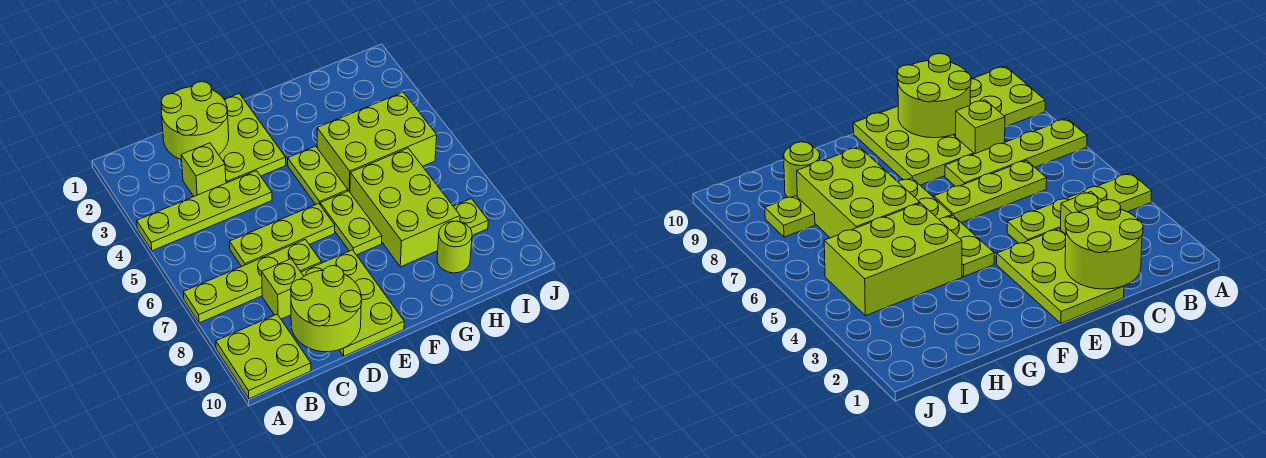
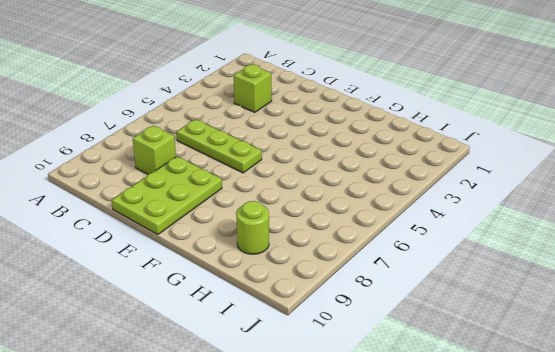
none -> lime 1x4 plate [137,171,272,251]
none -> lime 1x4 plate [183,239,321,323]
none -> lime 2x2 plate [216,314,311,399]

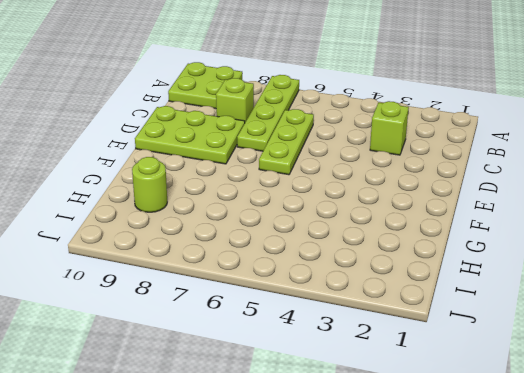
none -> lime 1x4 plate [137,171,272,251]
none -> lime 2x3 plate [219,94,286,183]
none -> lime 1x2 plate [288,146,348,204]

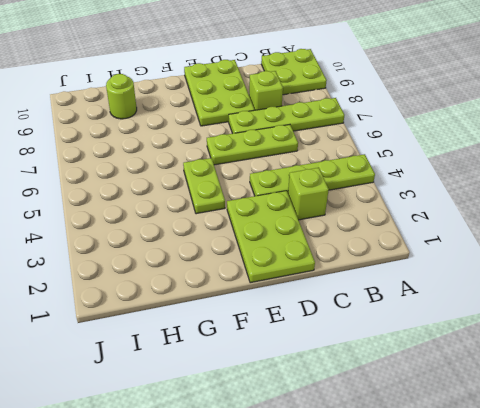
none -> lime 1x2 plate [320,191,382,255]
none -> lime 2x3 brick [317,92,437,192]
none -> lime 2x3 brick [350,148,460,267]

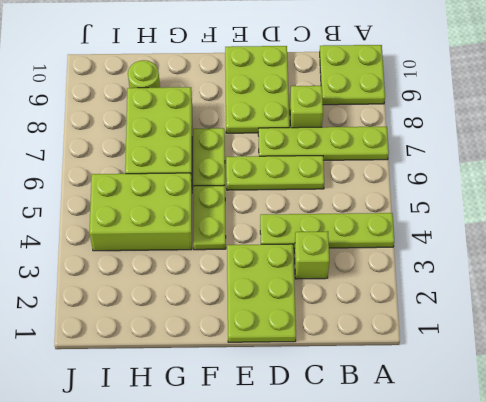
none -> lime 1x1 plate [453,199,488,235]
none -> lime 2x2 round brick [161,82,229,160]
none -> lime 2x2 round brick [291,265,362,352]

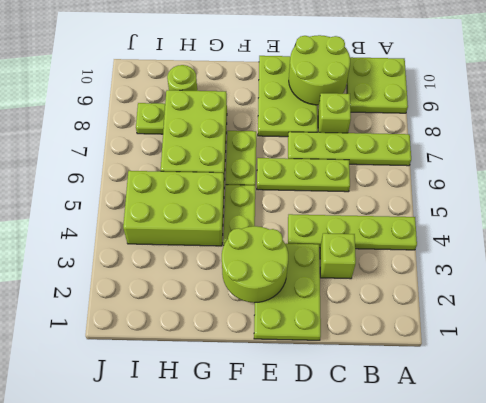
lime 2x2 round brick [222,226,288,303] -> lime 2x2 round brick moved to [161,82,229,160]

